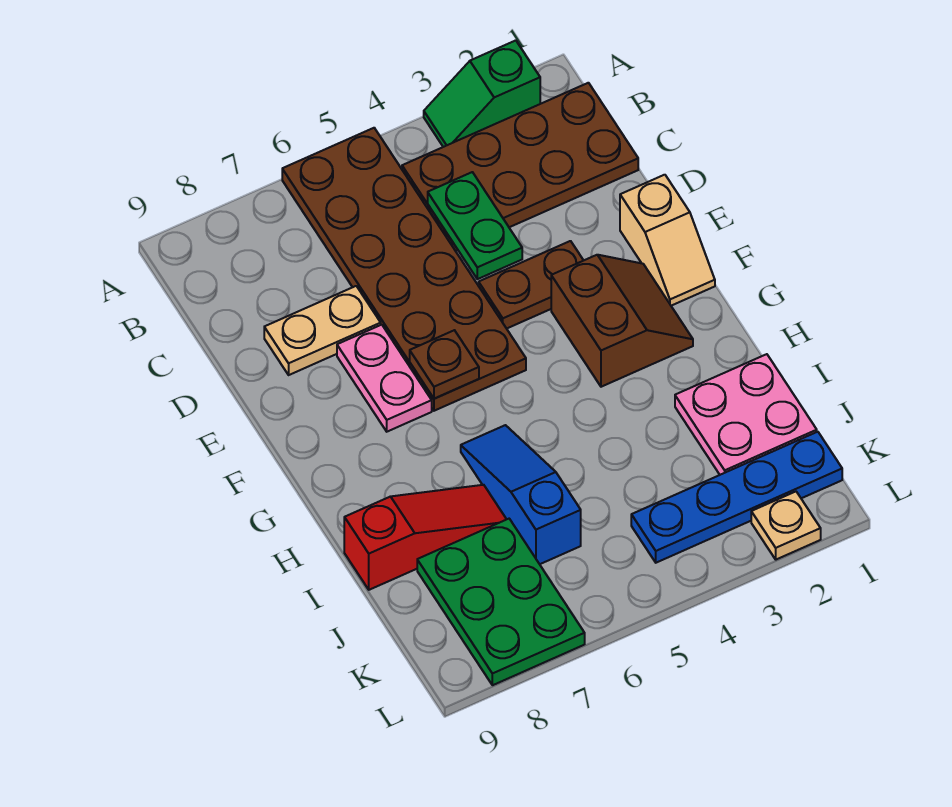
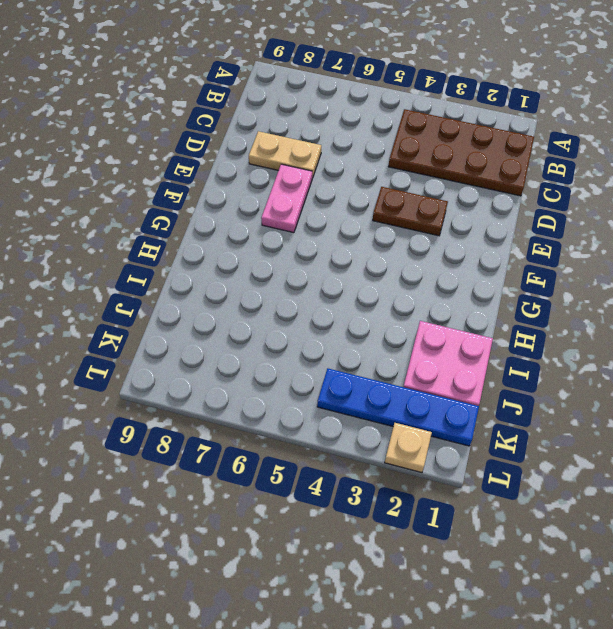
none -> green 1x2 slope [424,40,540,147]
none -> brown 2x6 plate [282,128,526,411]
none -> tan 1x2 slope [620,175,715,306]

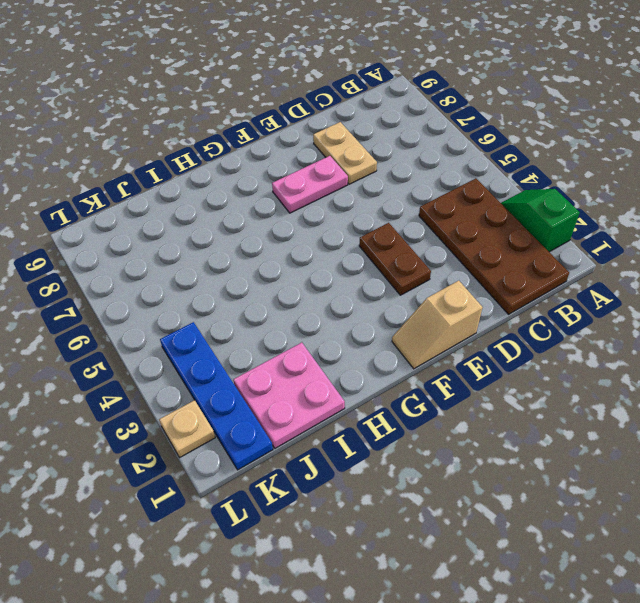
none -> brown 2x6 plate [282,128,526,411]
none -> brown 2x2 slope [551,255,693,387]
none -> blue 1x3 slope [461,425,581,564]

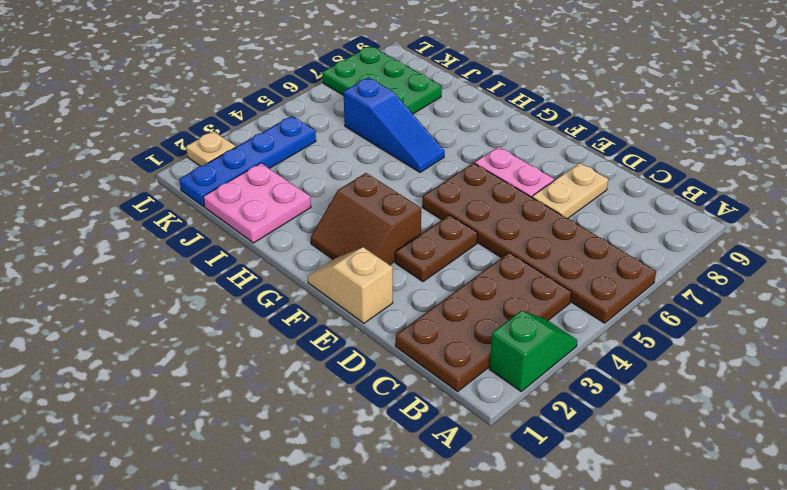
none -> red 1x3 slope [344,485,506,590]
none -> green 1x2 plate [428,172,522,279]
none -> brown 1x1 plate [410,330,479,399]

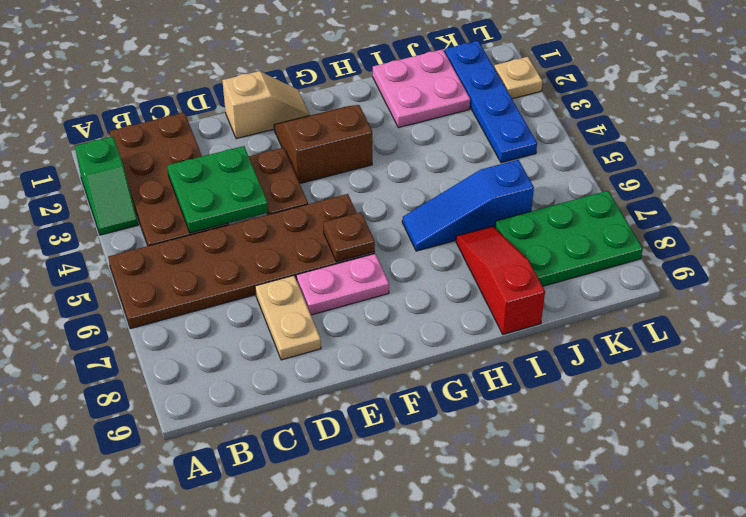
green 2x2 plate [167,146,268,233] -> green 1x2 plate [428,172,522,279]

